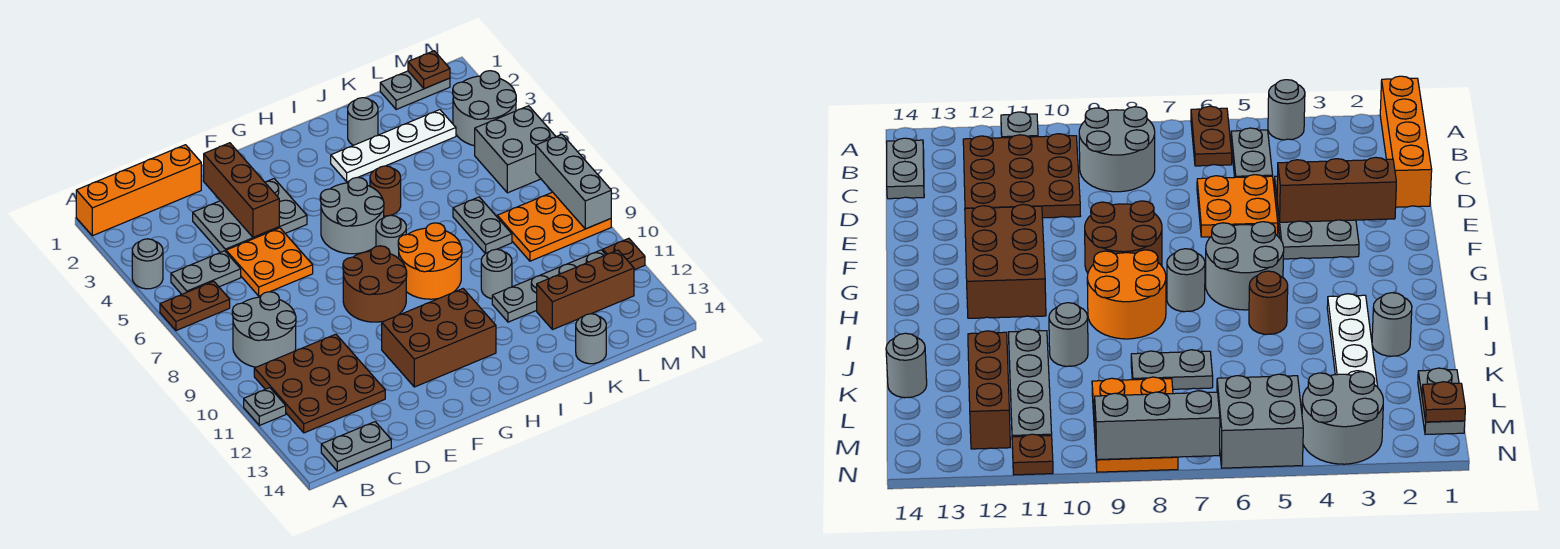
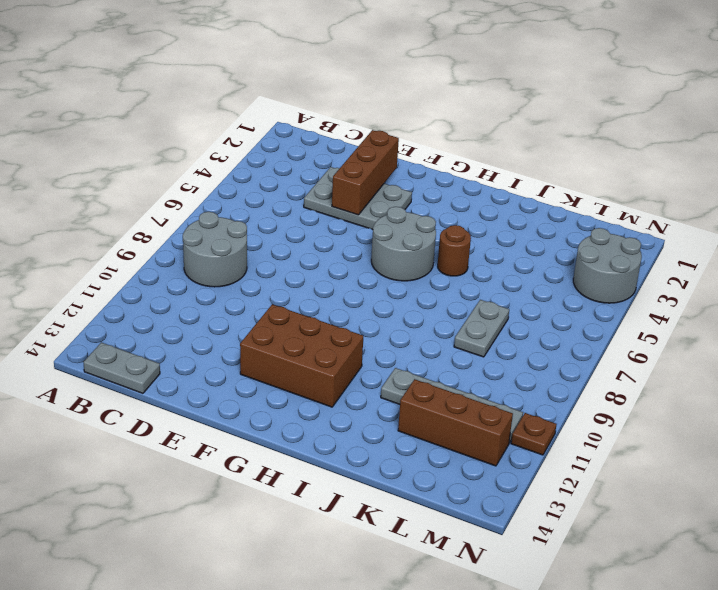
none -> orange 1x4 brick [76,145,201,236]
none -> grey 1x1 round brick [132,239,163,289]
none -> brown 1x2 plate [160,281,230,331]
none -> grey 1x1 plate [244,388,286,425]

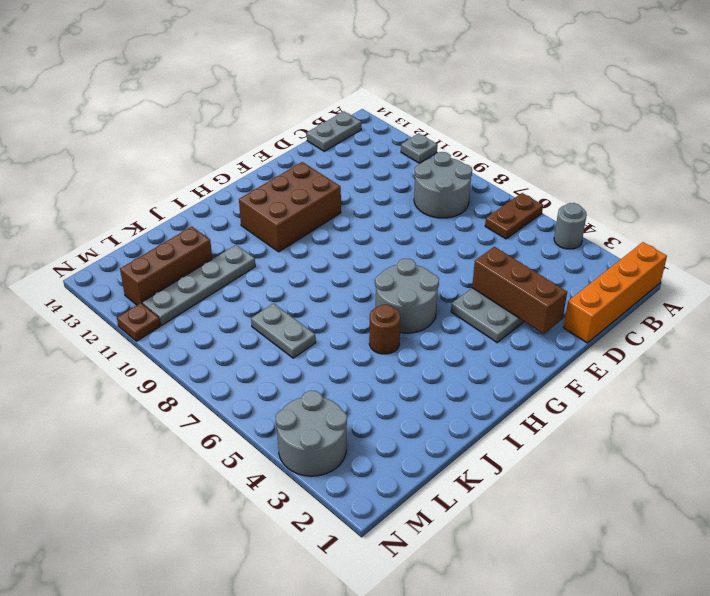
none -> grey 1x2 plate [171,251,241,294]
none -> brown 3x3 plate [254,334,385,433]
none -> orange 2x2 plate [226,228,313,296]
none -> brown 2x2 round brick [343,246,407,322]

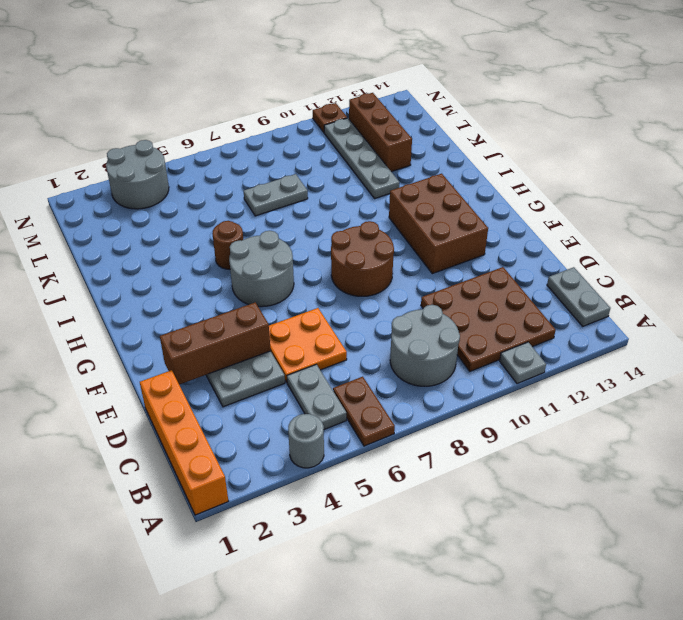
none -> grey 1x1 round brick [376,215,406,258]
none -> orange 2x2 round brick [398,223,462,299]
none -> white 1x4 plate [331,110,456,182]
none -> grey 1x1 round brick [348,98,378,145]

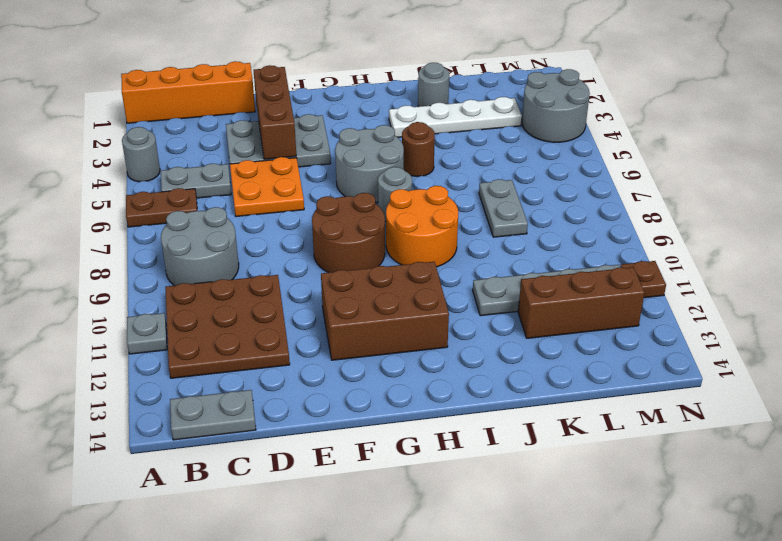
none -> grey 1x1 round brick [481,249,512,299]
none -> grey 1x1 round brick [576,314,606,364]
none -> grey 1x2 plate [380,71,450,110]
none -> orange 2x3 plate [497,192,611,261]

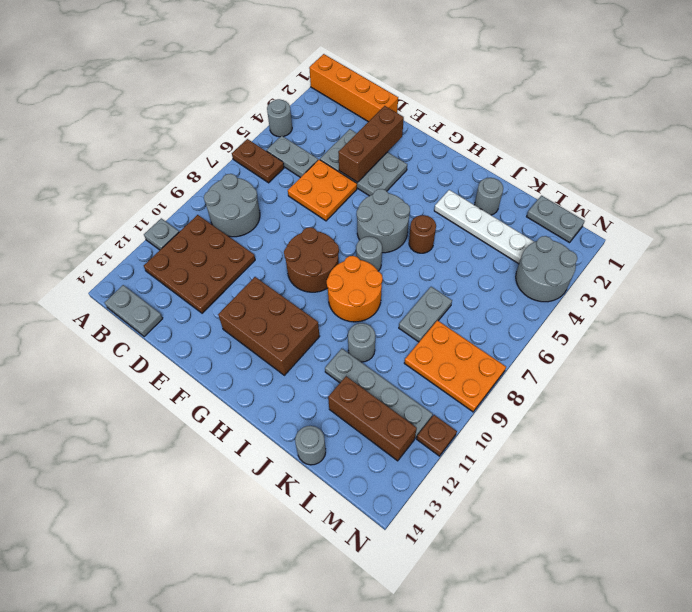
none -> grey 2x2 brick [475,106,556,193]
none -> brown 1x1 plate [408,51,450,89]
none -> grey 1x3 brick [536,134,611,229]

